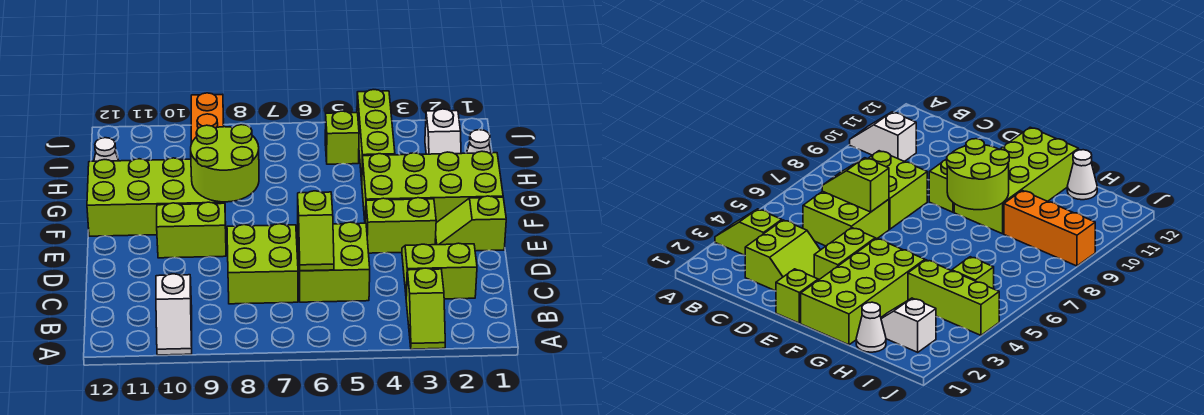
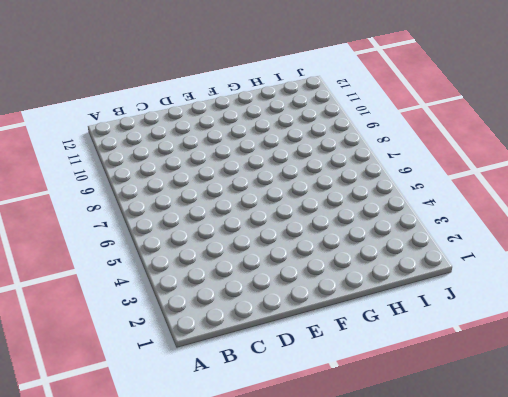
none -> lime 1x2 slope [406,268,445,349]
none -> white 1x2 slope [156,274,192,355]
none -> lime 2x2 slope [402,243,477,299]

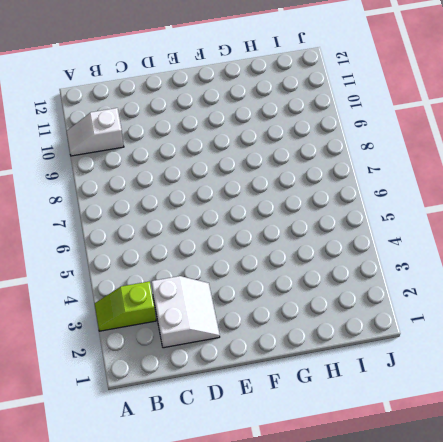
white 2x2 slope [151,276,220,348] -> lime 2x2 slope [402,243,477,299]
none -> lime 2x2 brick [298,222,370,302]
none -> lime 2x2 brick [227,224,298,304]
none -> lime 1x2 slope [435,196,506,251]

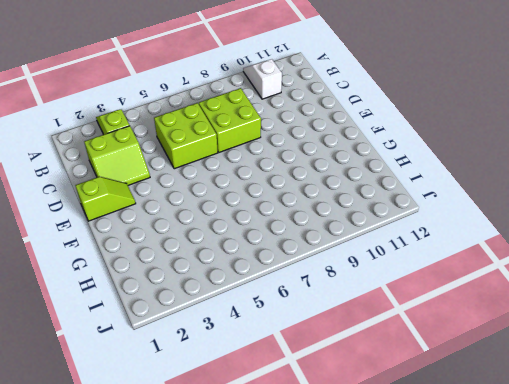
none -> lime 1x2 brick [366,198,436,253]
none -> lime 1x2 brick [157,202,226,258]
none -> lime 2x4 brick [362,151,503,223]

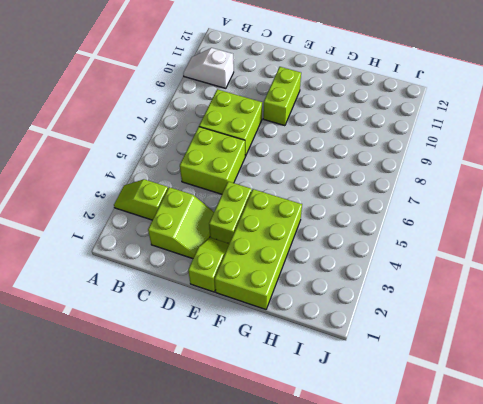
none -> lime 2x4 brick [87,158,226,236]
none -> white 1x1 cone [467,130,491,153]
none -> white 1x2 slope [425,109,461,154]

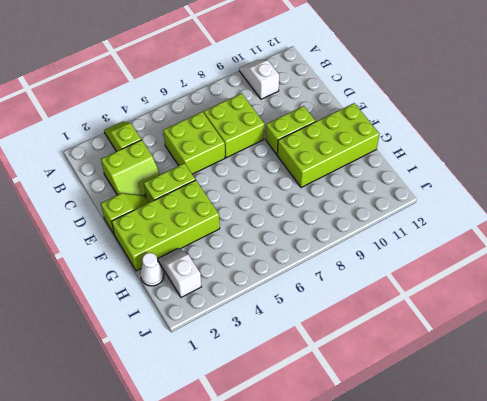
none -> lime 1x3 brick [357,90,395,181]
none -> orange 1x3 brick [191,93,224,144]
none -> white 1x1 cone [94,138,119,161]

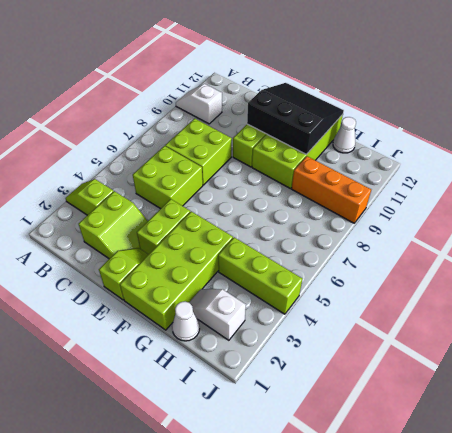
black 3x3 slope [247,83,344,154] -> none
none -> lime 1x1 brick [325,111,359,164]
none -> lime 1x2 slope [298,191,334,271]
none -> lime 2x2 round brick [191,125,259,202]

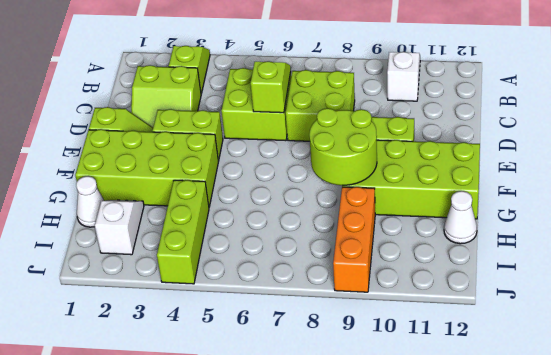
none -> lime 1x1 brick [325,111,359,164]

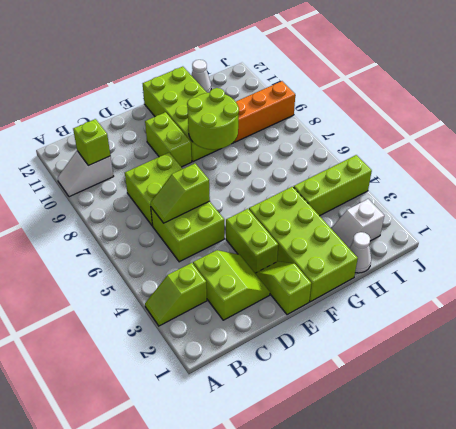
lime 1x1 brick [73,119,110,166] -> lime 1x1 brick moved to [325,111,359,164]

